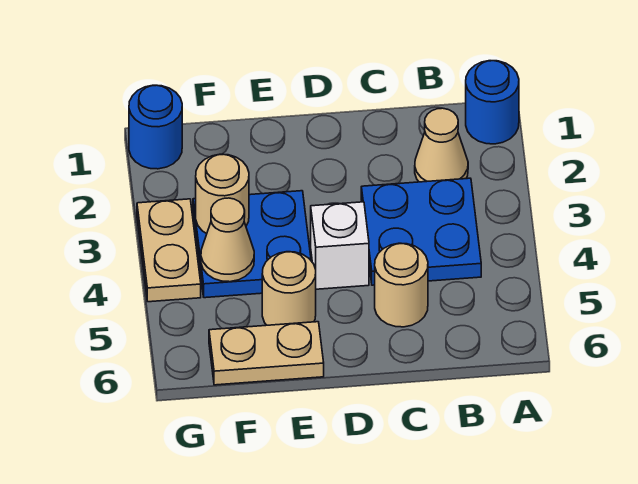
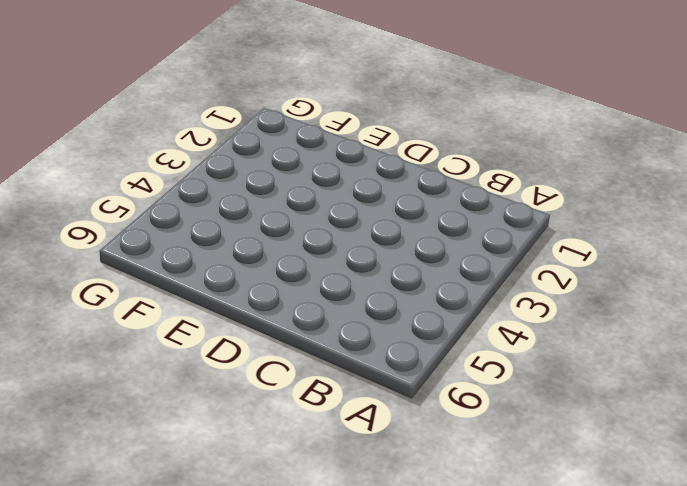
none -> blue 1x1 round brick [466,61,519,144]
none -> tan 1x1 cone [415,108,468,182]
none -> blue 2x2 plate [361,178,481,285]

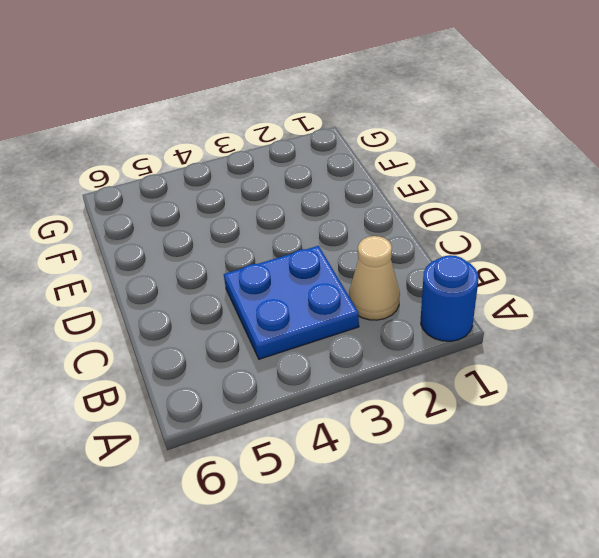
none -> tan 1x1 round brick [375,243,428,327]
none -> white 1x1 brick [311,202,369,289]
none -> blue 2x2 plate [193,191,311,298]

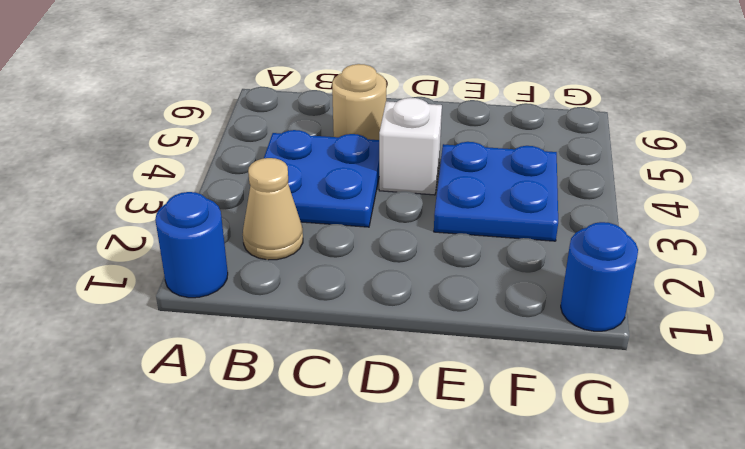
none -> tan 1x1 round brick [262,252,316,325]
none -> tan 1x2 plate [209,322,324,385]
none -> tan 1x2 plate [137,199,201,302]

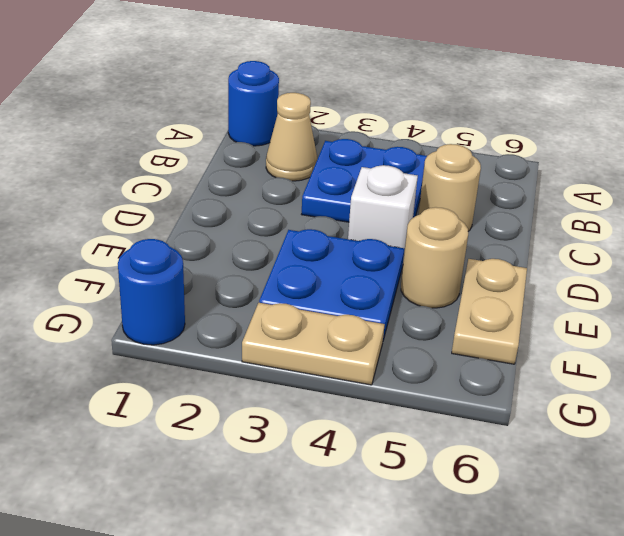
none -> tan 1x1 round brick [196,154,249,234]
none -> tan 1x1 cone [201,198,254,282]

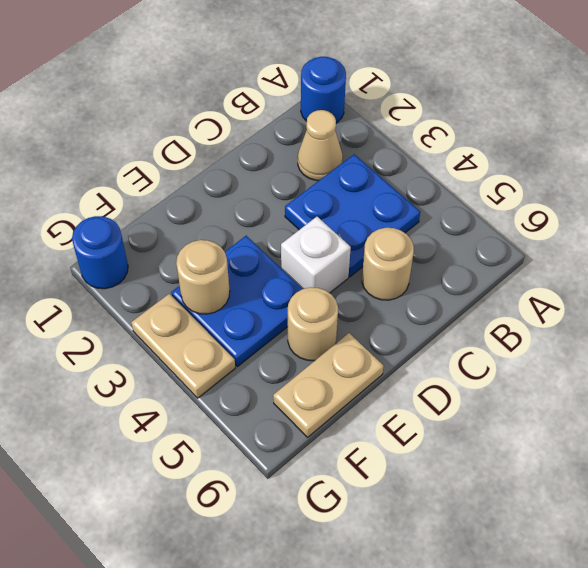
none -> tan 1x1 cone [201,198,254,282]

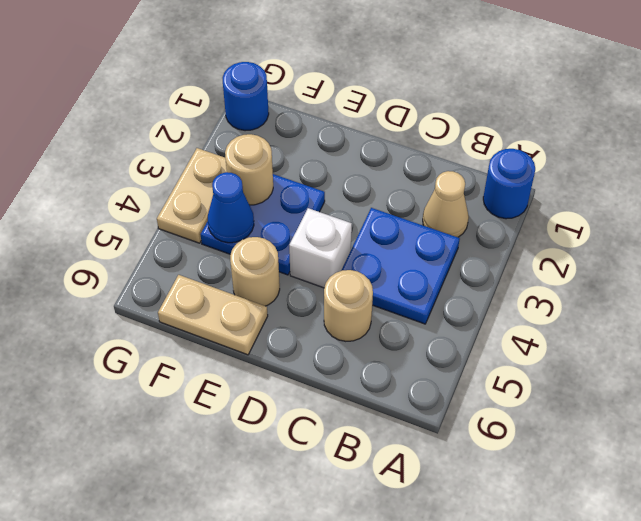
blue 1x1 cone [208,172,254,243] -> tan 1x1 cone [201,198,254,282]

